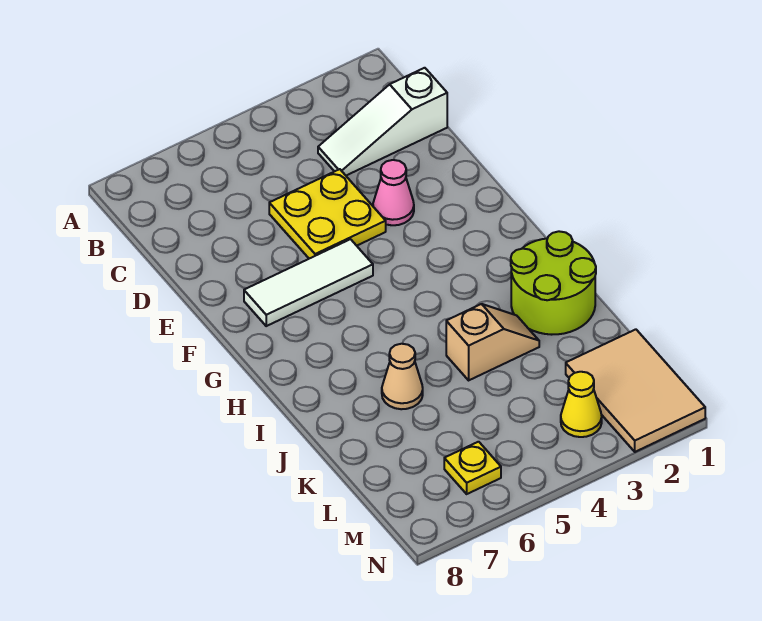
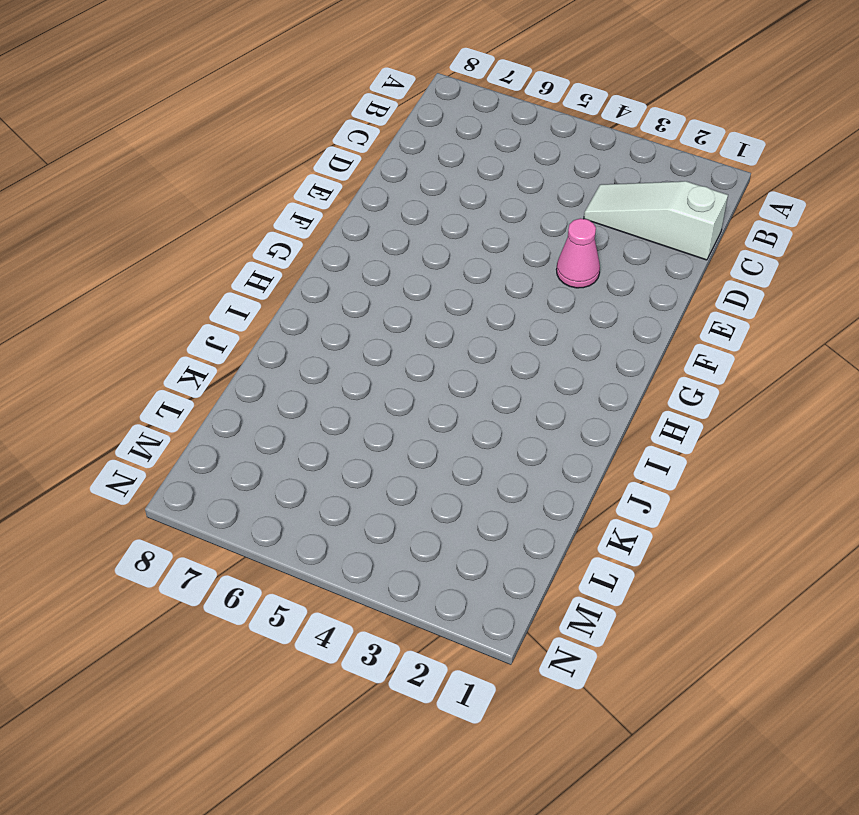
none -> yellow 2x2 plate [269,169,386,259]
none -> white 1x3 tile [244,239,373,326]

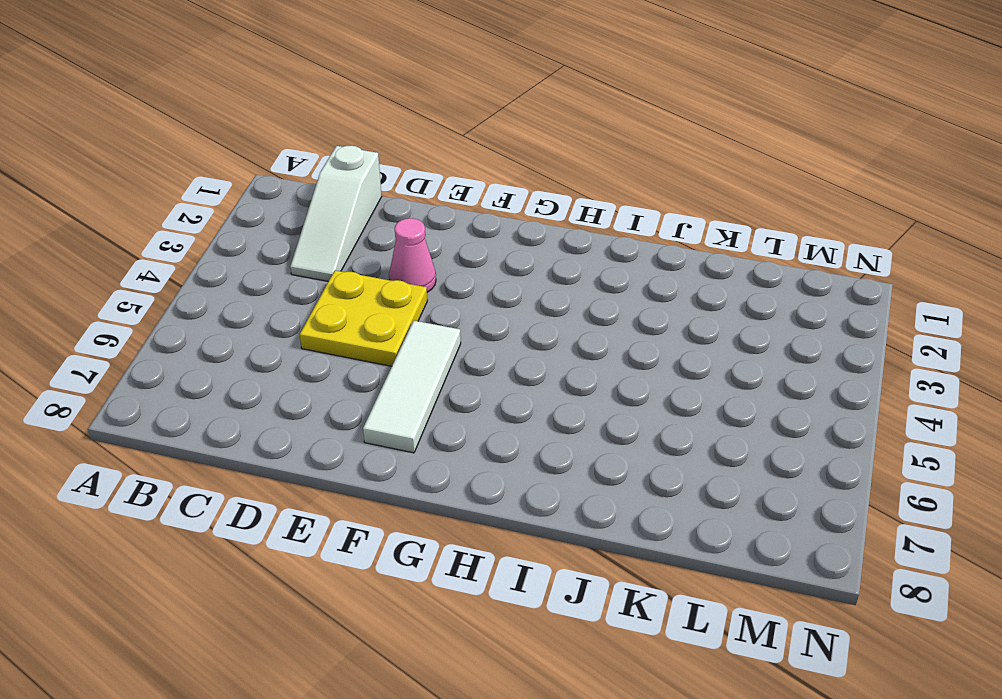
none -> lime 2x2 round brick [511,231,596,335]
none -> tan 1x2 slope [446,304,539,380]

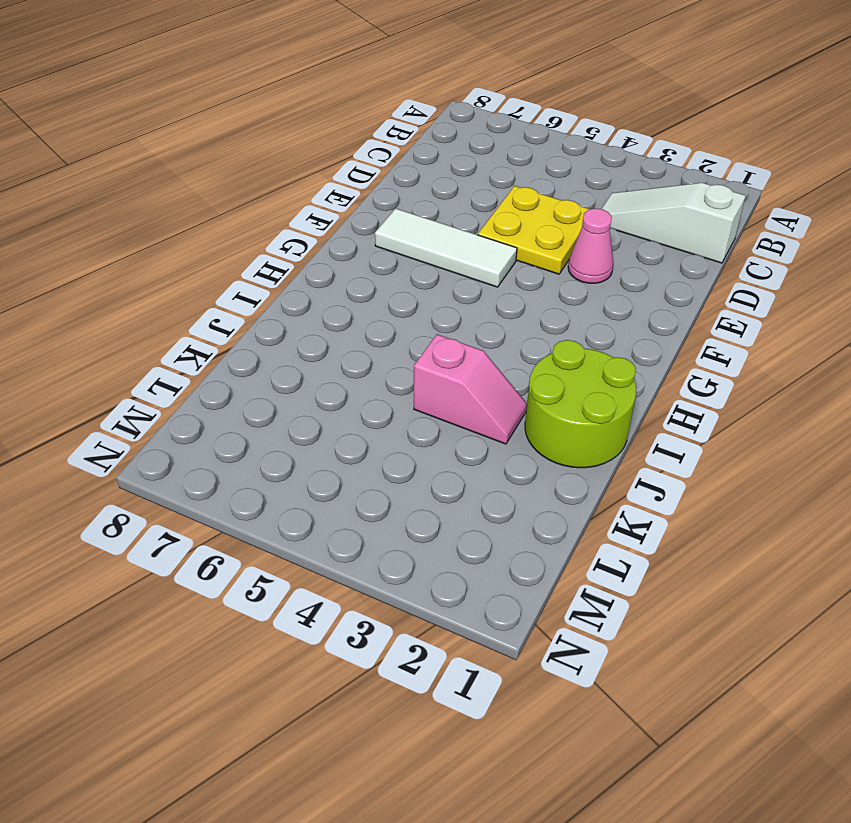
pink 1x2 slope [414,334,527,444] -> tan 1x2 slope [446,304,539,380]
none -> tan 1x1 cone [382,344,423,409]
none -> tan 2x3 tile [566,329,705,452]

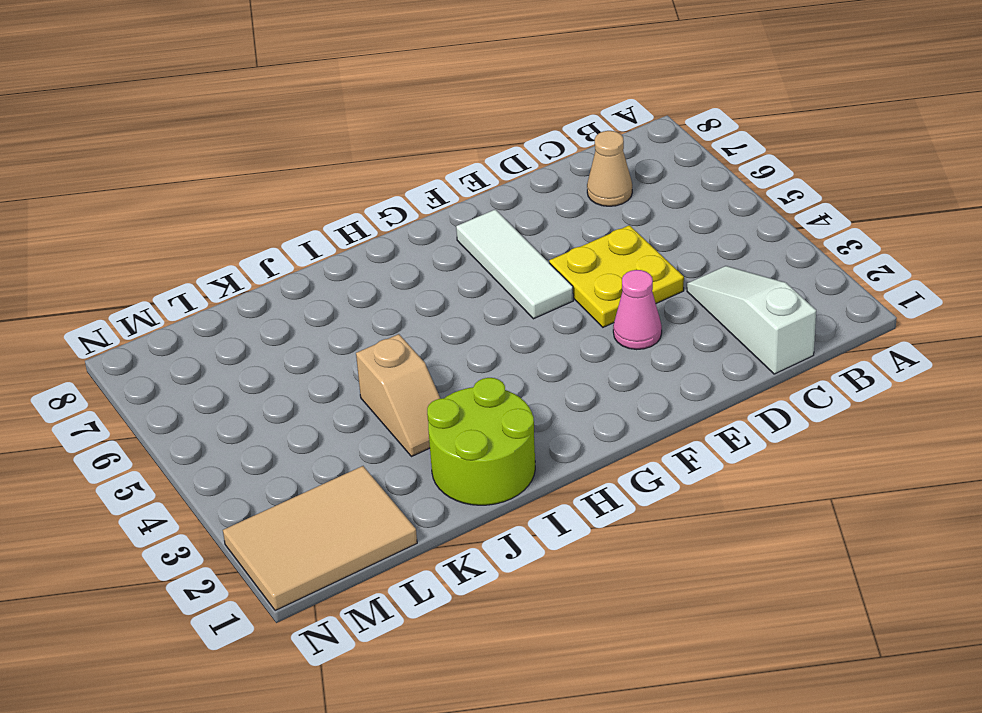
tan 1x1 cone [587,131,632,206] -> tan 1x1 cone moved to [382,344,423,409]
none -> yellow 1x1 cone [561,372,602,437]
none -> yellow 1x1 plate [444,442,501,494]

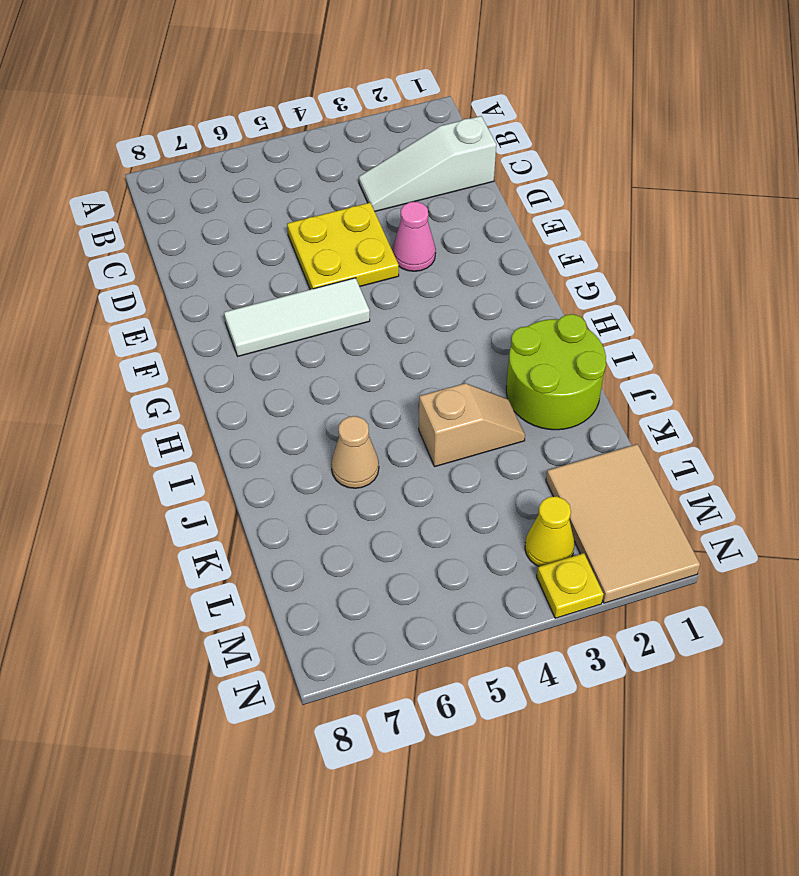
yellow 1x1 plate [537,553,604,618] -> yellow 1x1 plate moved to [444,442,501,494]

